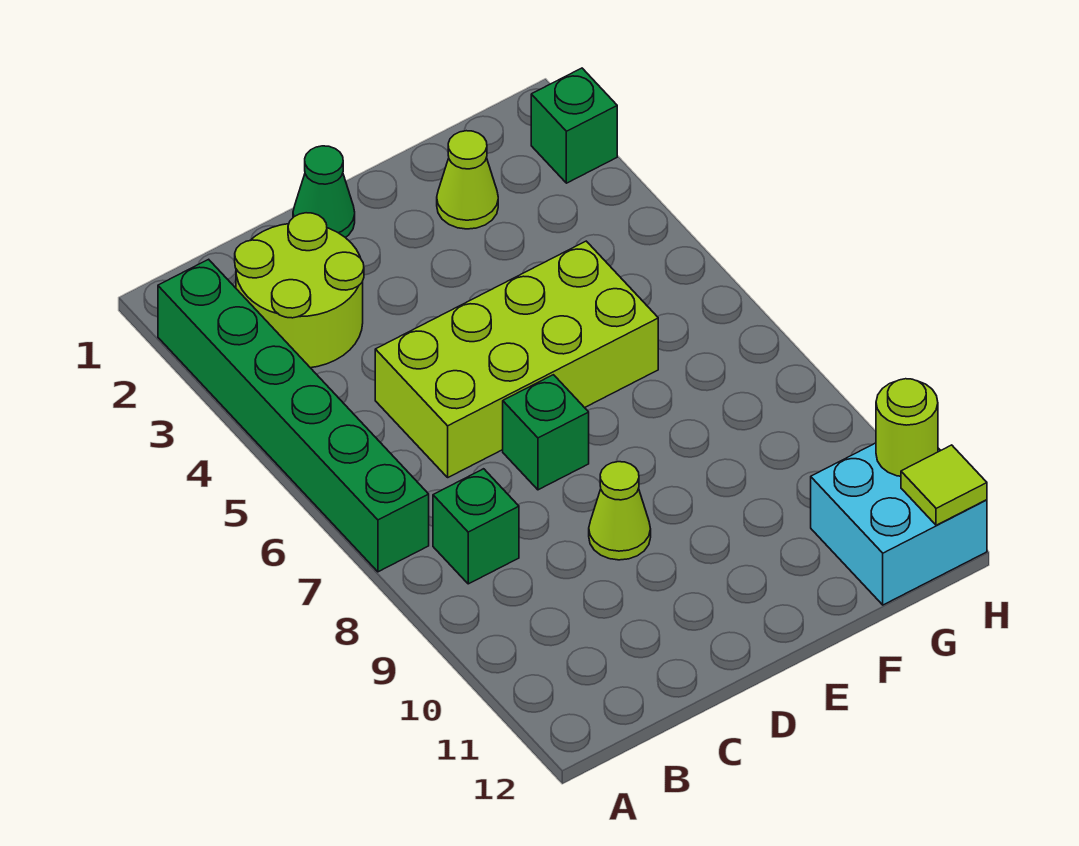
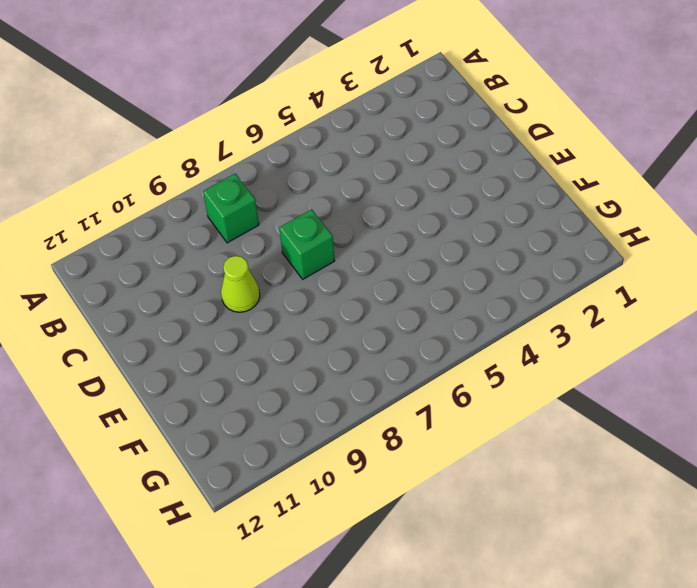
none -> green 1x6 brick [158,259,429,572]
none -> lime 2x2 round brick [235,213,364,368]
none -> lime 2x4 brick [375,241,658,477]

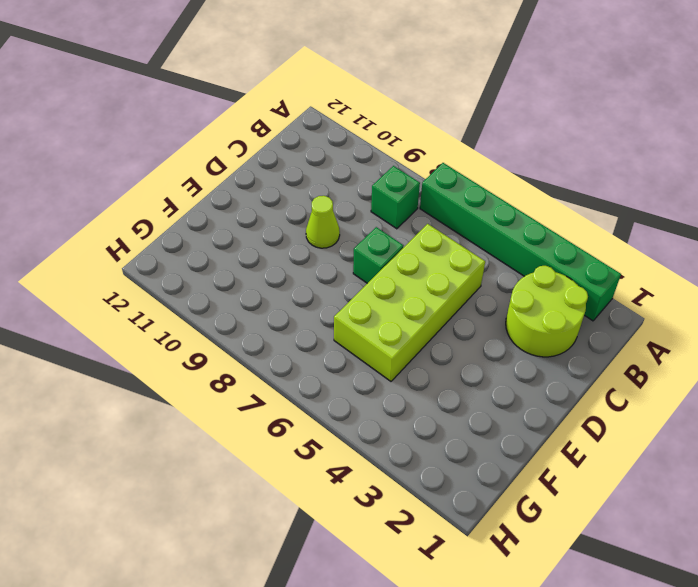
none -> green 1x1 cone [293,146,355,237]
none -> lime 1x1 cone [437,131,498,229]
none -> cyan 2x2 brick [811,443,987,605]

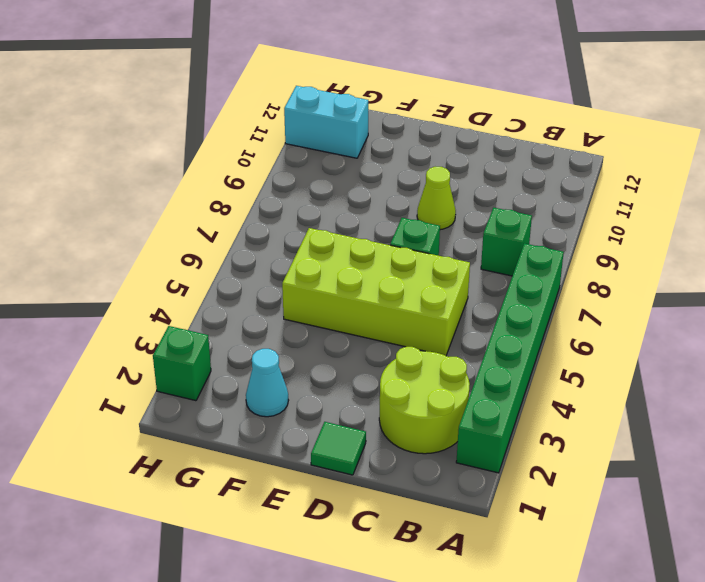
green 1x1 tile [311,422,366,475] -> green 1x1 cone [293,146,355,237]
cyan 1x1 cone [246,349,289,417] -> lime 1x1 cone [437,131,498,229]
cyan 1x2 brick [284,86,368,158] -> cyan 2x2 brick [811,443,987,605]
none -> lime 1x1 round brick [876,379,938,476]
none -> lime 1x1 tile [901,445,987,525]

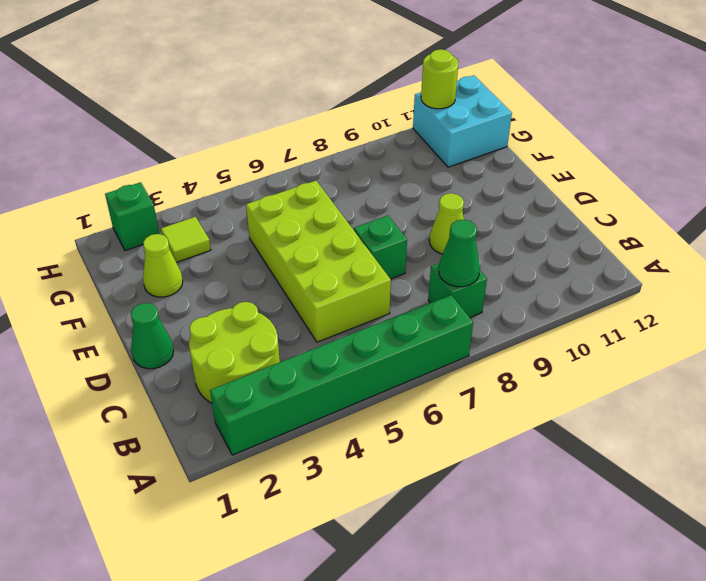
green 1x1 cone [439,220,480,287] -> none
lime 1x1 tile [161,217,211,262] -> lime 1x1 tile moved to [901,445,987,525]

